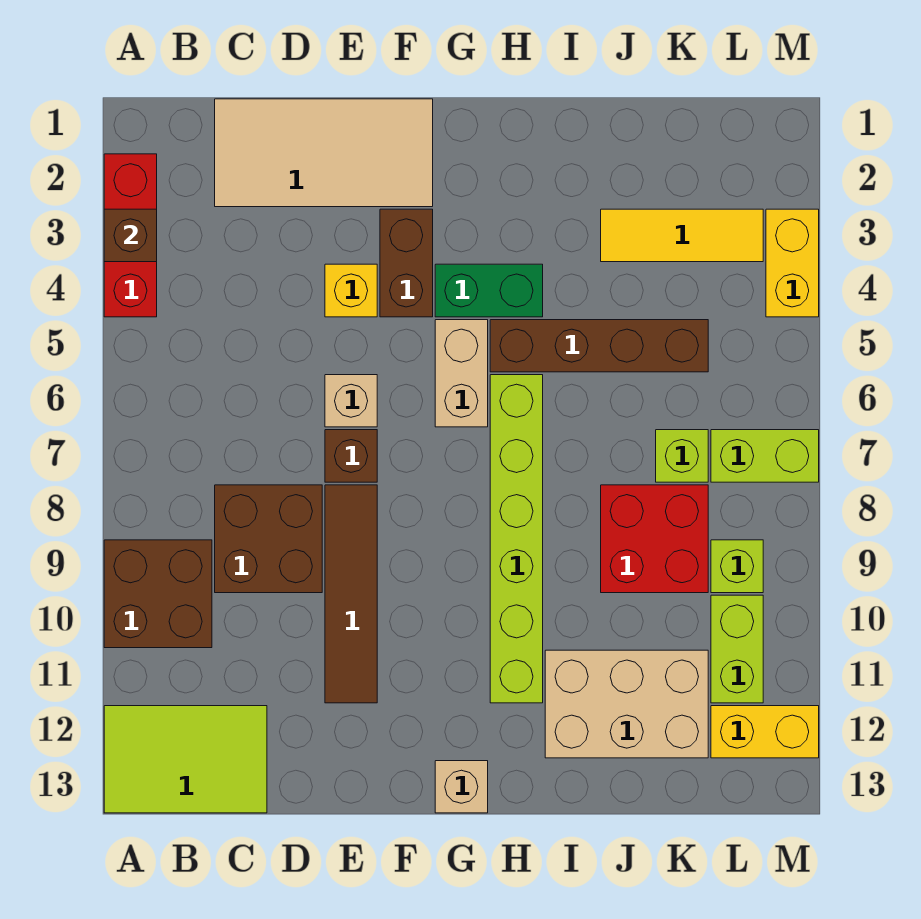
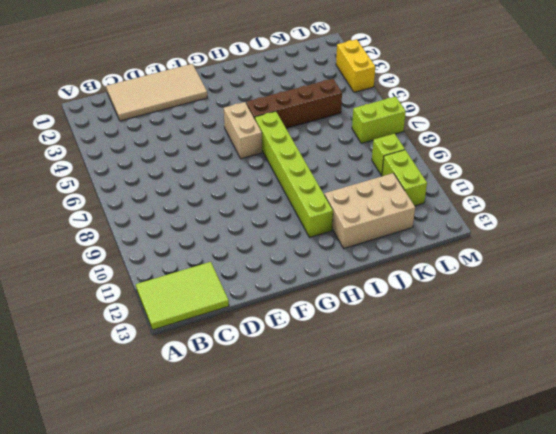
none -> red 1x3 brick [104,154,157,317]
none -> brown 2x2 brick [104,540,212,648]
none -> brown 2x2 brick [215,485,322,593]

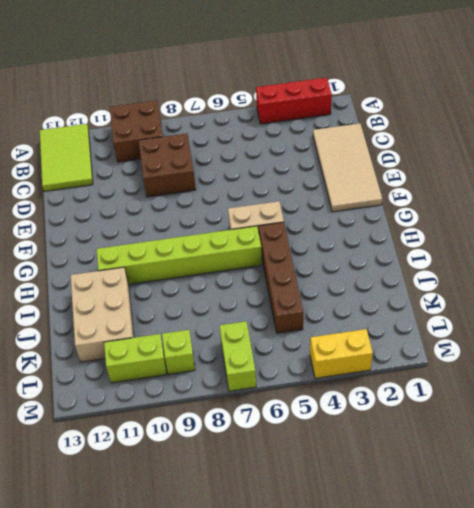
none -> yellow 1x1 brick [325,264,377,317]
none -> tan 1x1 brick [325,375,377,427]
none -> brown 1x1 brick [325,430,377,482]

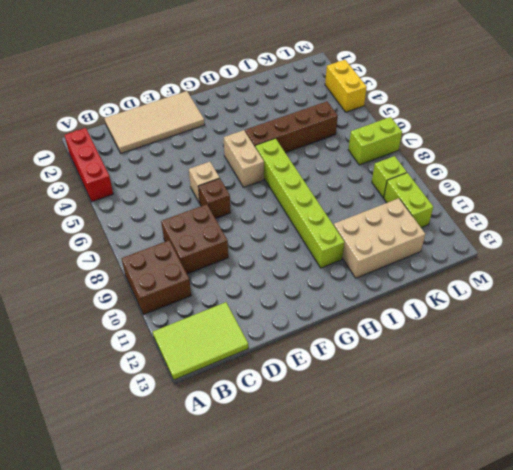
none -> yellow 1x1 brick [325,264,377,317]
none -> brown 1x4 tile [325,485,377,703]
none -> brown 1x2 brick [380,209,433,317]

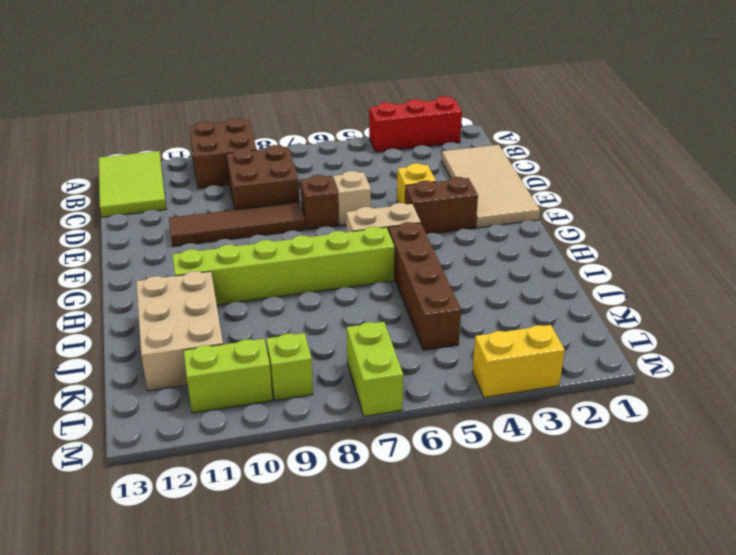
none -> green 1x2 brick [435,264,543,317]
none -> tan 1x1 brick [435,761,488,813]
none -> yellow 1x3 tile [601,209,763,262]

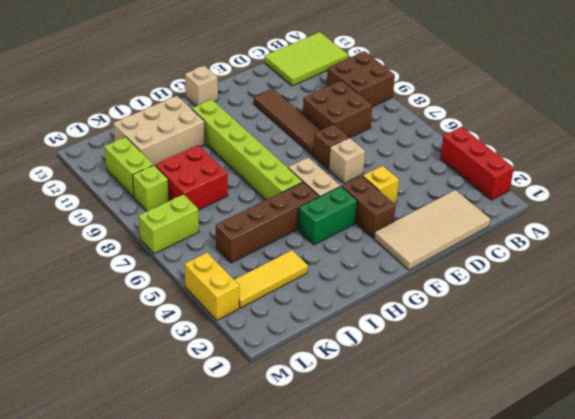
none -> lime 1x1 brick [656,430,708,482]
none -> yellow 1x2 brick [711,706,819,758]
none -> brown 1x1 brick [104,209,157,262]

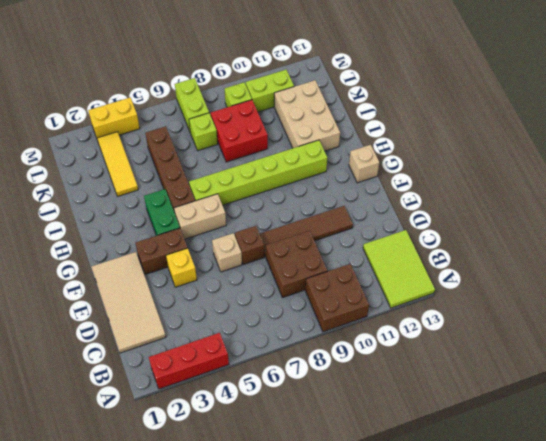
none -> yellow 1x2 brick [711,706,819,758]
none -> brown 1x1 brick [104,209,157,262]

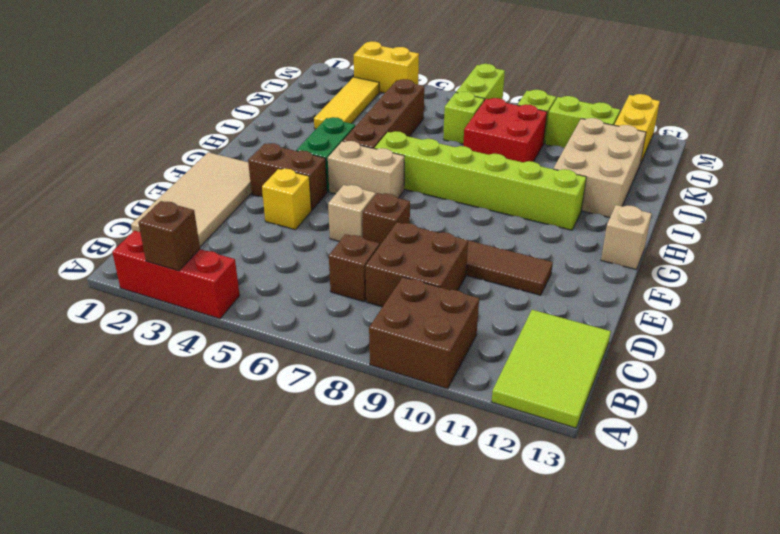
brown 1x1 brick [329,234,380,302] -> none

